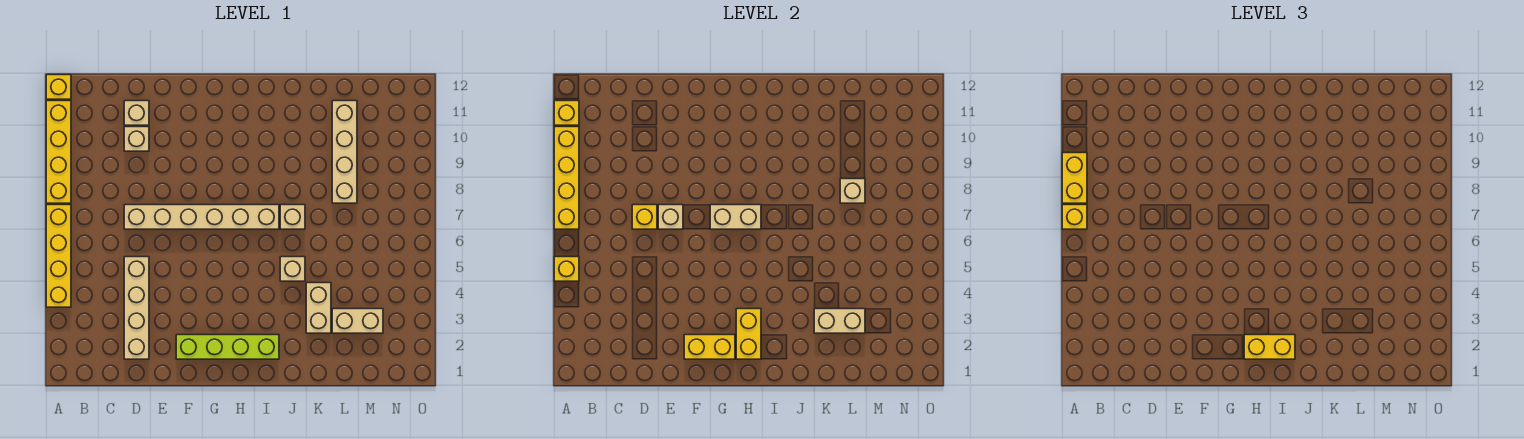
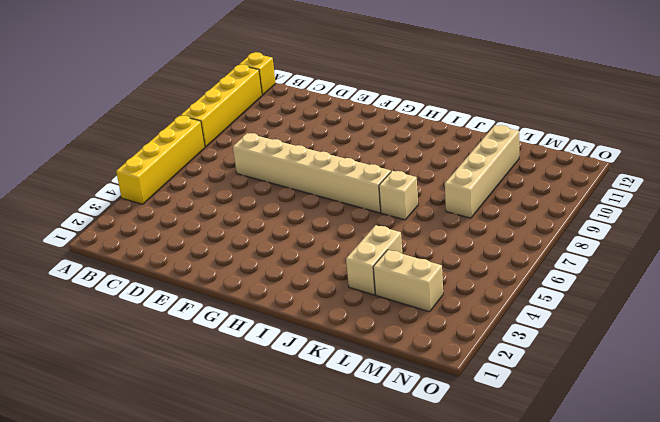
none -> tan 1x4 brick [124,257,149,359]
none -> tan 1x1 brick [124,127,149,151]
none -> tan 1x1 brick [124,101,149,125]

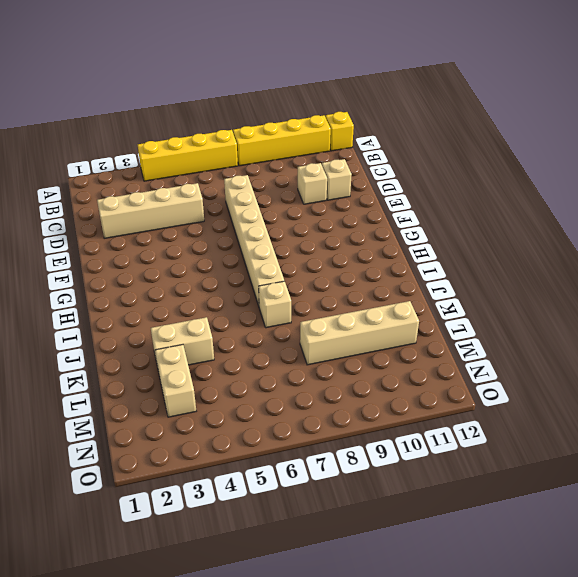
none -> lime 1x4 brick [176,335,279,359]
none -> tan 1x1 brick [280,257,305,281]
none -> yellow 1x1 brick [554,257,579,281]

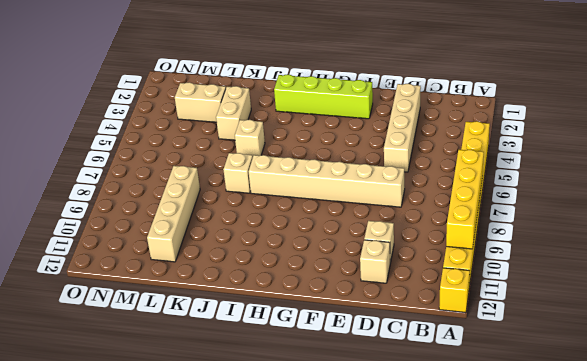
none -> yellow 1x1 brick [554,257,579,281]
none -> yellow 1x1 brick [554,101,579,125]
none -> yellow 1x1 brick [632,205,657,229]

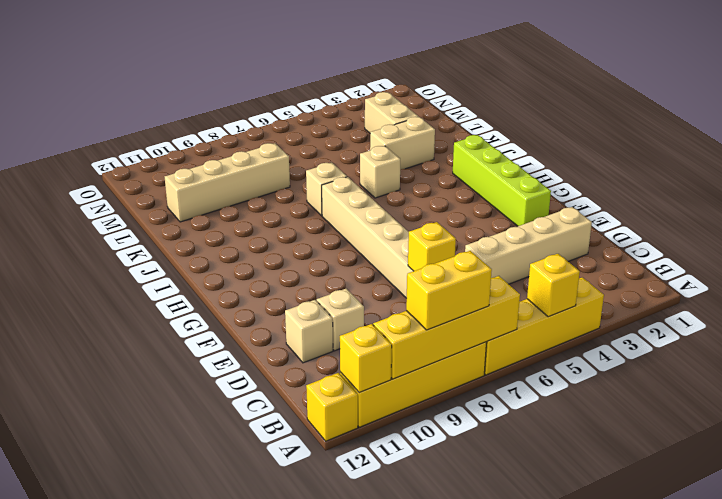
none -> tan 1x1 brick [658,205,683,229]
none -> yellow 1x2 brick [684,335,735,359]
none -> tan 1x2 brick [710,205,761,229]

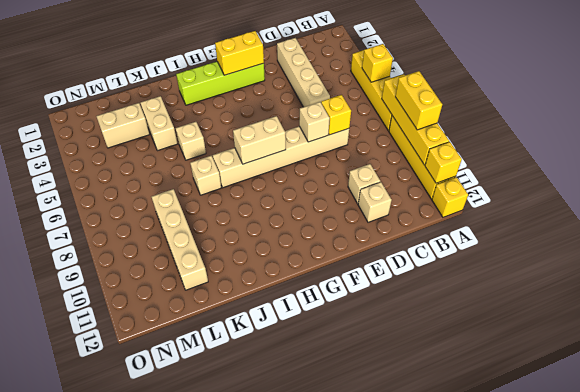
none -> yellow 1x2 brick [736,309,761,359]
none -> tan 1x2 brick [814,309,865,333]
none -> tan 1x1 brick [840,179,865,203]

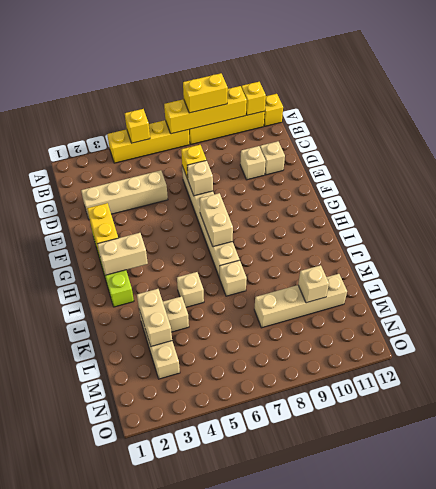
tan 1x2 brick [97,233,148,275] -> yellow 1x2 brick [736,309,761,359]
tan 1x1 brick [298,265,329,303] -> tan 1x1 brick moved to [840,179,865,203]
none -> yellow 1x1 brick [1062,205,1087,229]
none -> yellow 1x2 brick [1244,335,1295,359]

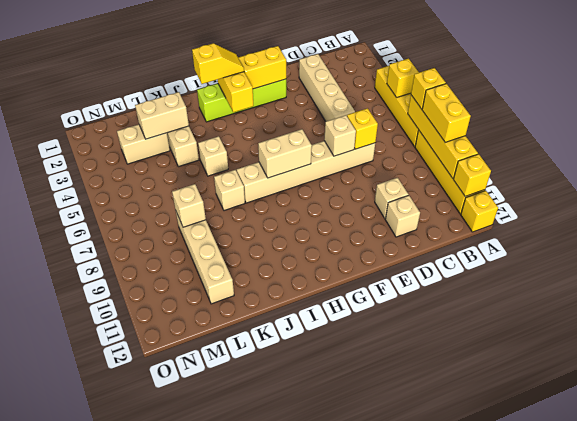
yellow 1x2 slope [192,43,244,84] -> yellow 1x2 brick [1244,335,1295,359]

